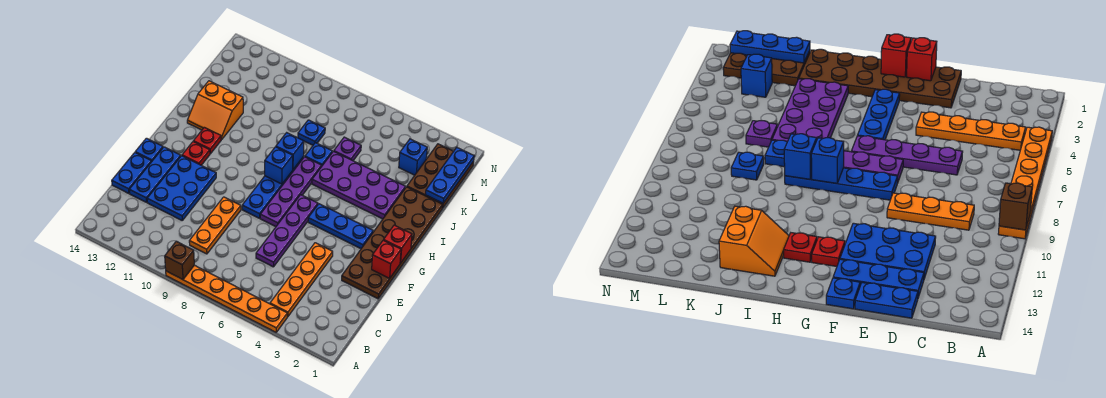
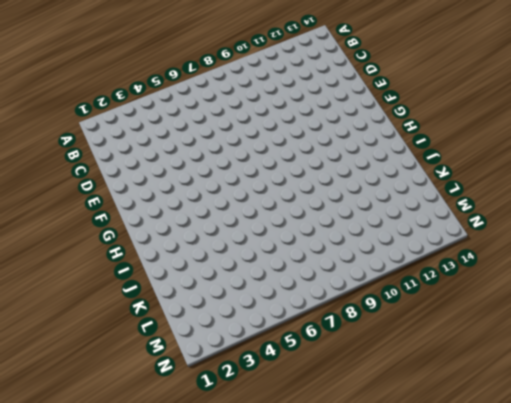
none -> orange 1x6 plate [166,265,287,332]
none -> orange 1x4 plate [270,243,333,317]
none -> orange 1x3 plate [189,197,241,254]

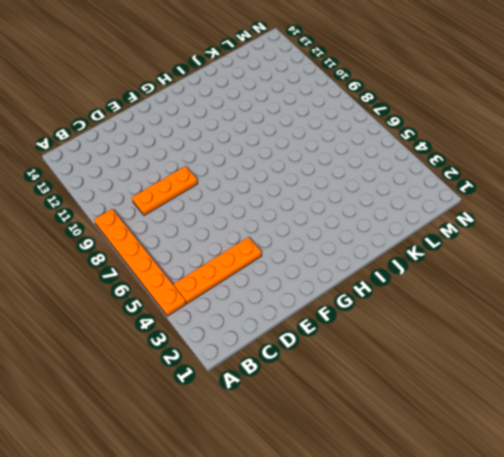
none -> purple 1x4 plate [256,195,318,267]
none -> blue 2x3 plate [147,156,216,220]
none -> blue 1x3 plate [129,147,181,202]

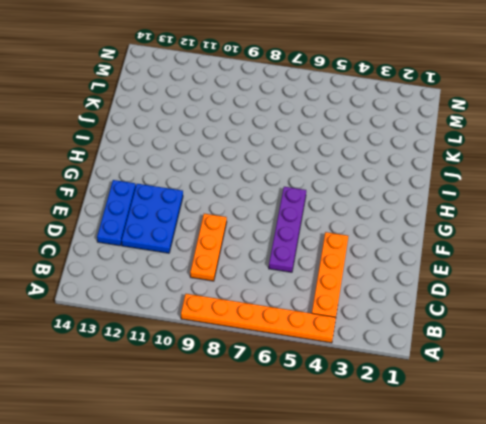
none -> blue 1x2 plate [112,153,151,194]
none -> brown 2x6 plate [342,187,443,299]
none -> purple 1x4 plate [260,157,322,227]

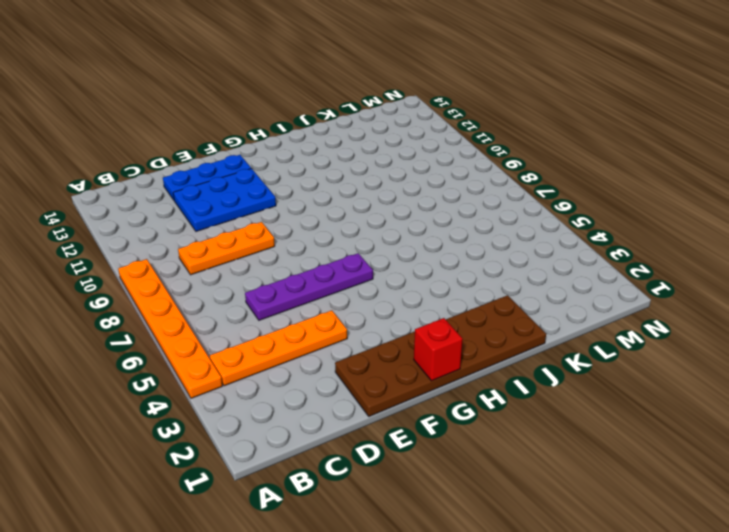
none -> blue 1x2 plate [112,153,151,194]
none -> purple 1x4 plate [260,157,322,227]
none -> blue 1x4 plate [242,156,304,218]

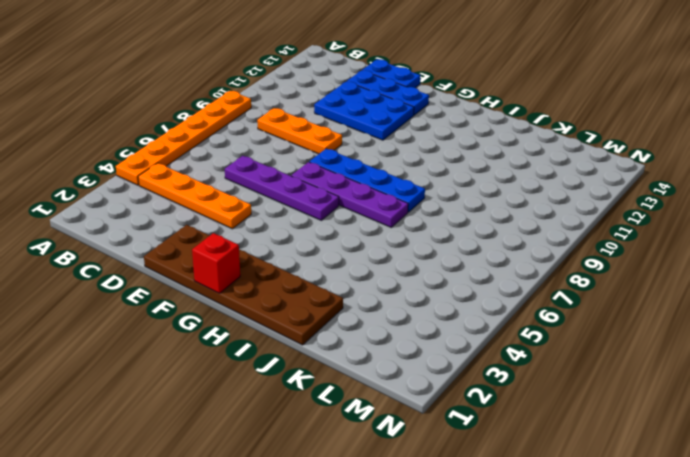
none -> blue 1x1 plate [135,138,163,162]
none -> blue 1x3 plate [308,204,373,249]
none -> red 1x1 plate [182,142,210,165]

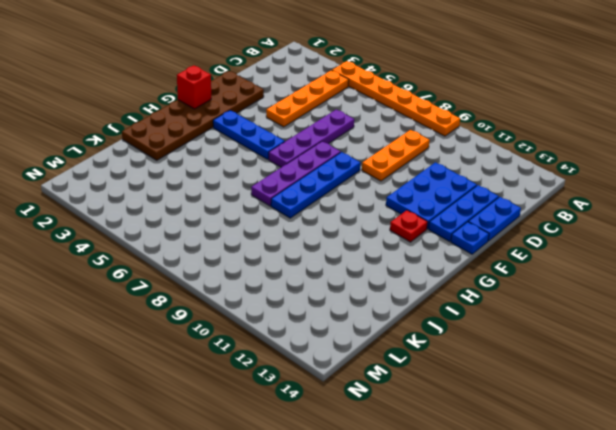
none -> red 1x1 plate [193,127,221,154]
none -> purple 2x4 plate [312,151,405,219]
none -> orange 2x2 slope [187,81,243,140]

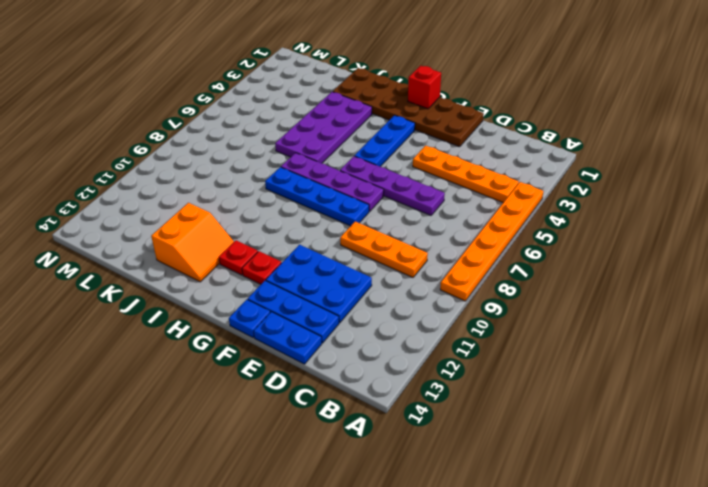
none -> blue 1x1 plate [305,143,332,166]
none -> brown 2x3 plate [407,144,474,208]
none -> purple 1x1 plate [334,137,361,161]

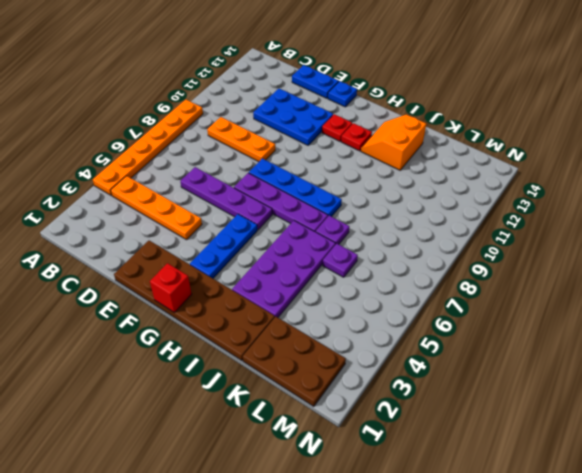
purple 1x1 plate [316,216,349,245] -> blue 1x1 plate [305,143,332,166]
none -> blue 1x3 plate [129,147,181,202]
none -> blue 1x1 plate [298,120,325,145]
none -> blue 1x1 brick [399,139,427,175]

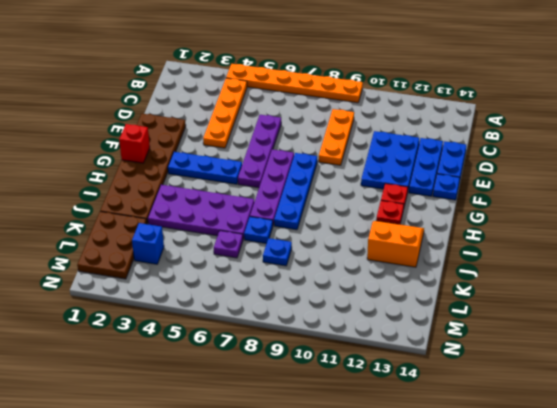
none -> brown 1x1 brick [165,241,194,280]
none -> red 1x1 brick [372,240,401,279]
none -> blue 1x1 brick [265,147,293,184]

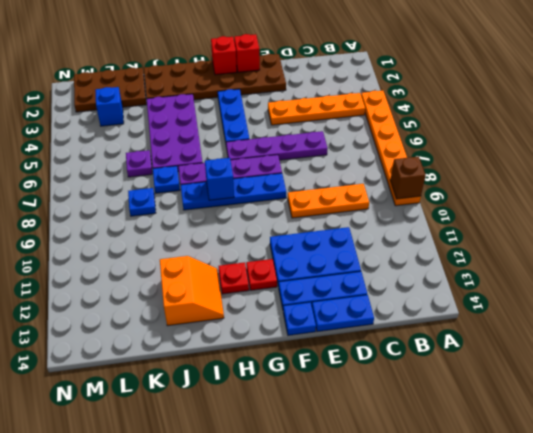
none -> blue 1x1 brick [276,133,304,169]
none -> blue 1x3 plate [426,148,474,203]

